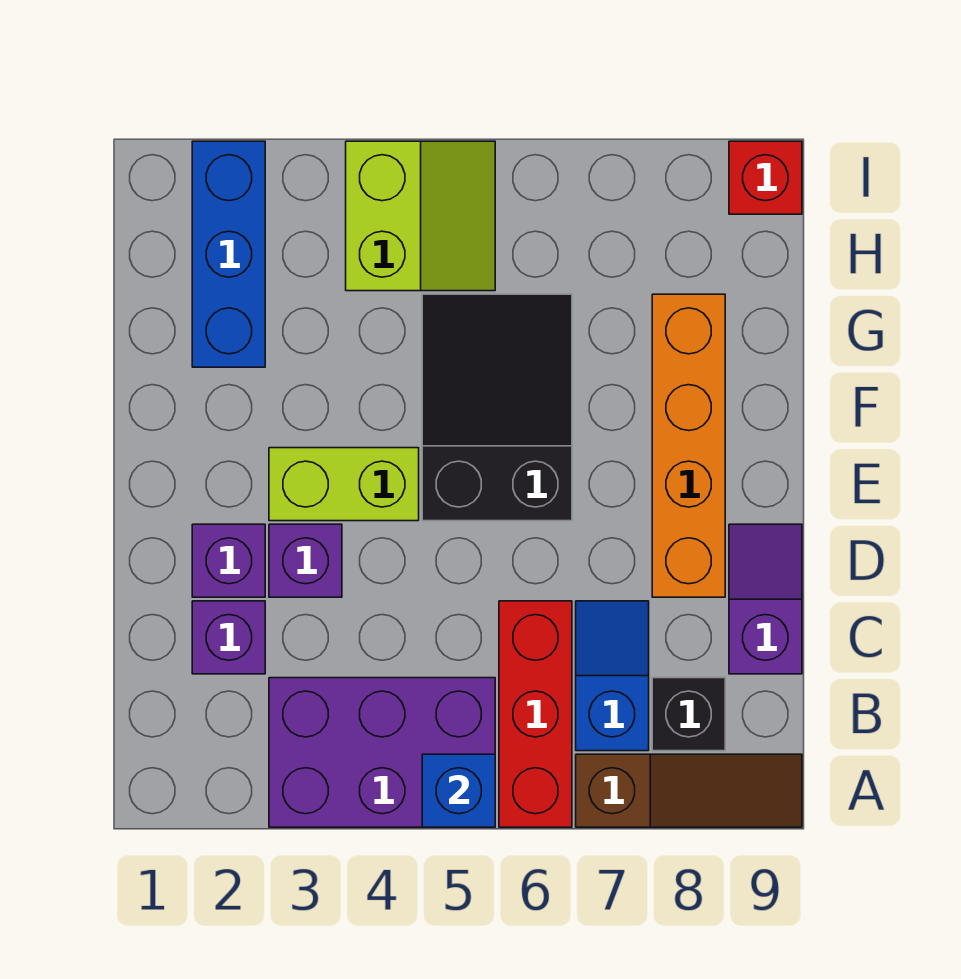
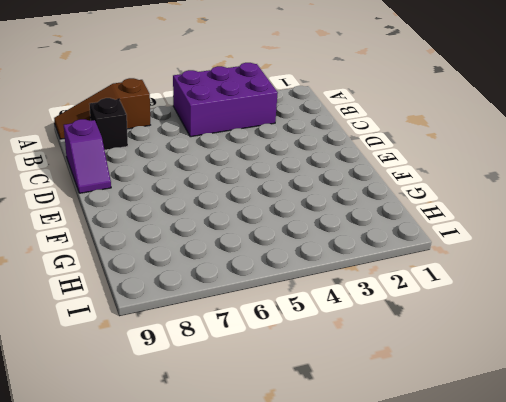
none -> red 1x3 brick [499,601,572,827]
none -> blue 1x2 slope [576,601,649,751]
none -> purple 1x1 brick [192,601,265,674]

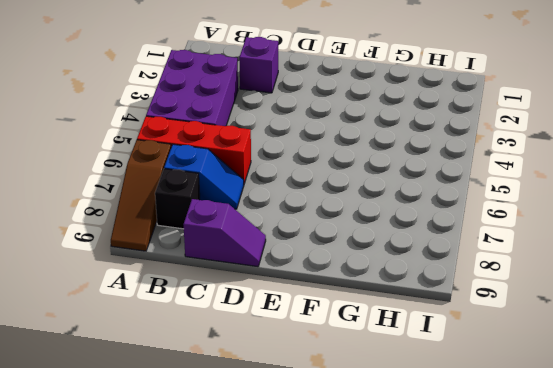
none -> purple 1x1 brick [192,524,265,597]
none -> purple 1x1 brick [269,524,342,597]
none -> orange 1x4 brick [652,294,725,597]

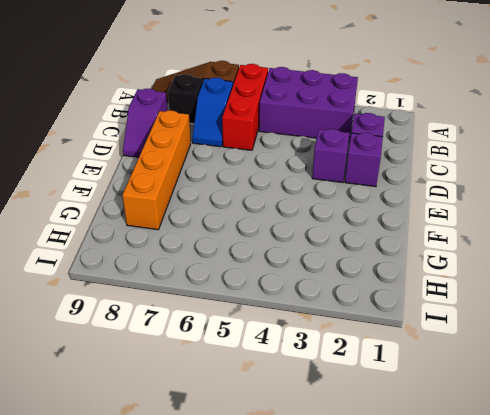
none -> lime 1x2 brick [269,448,419,521]
none -> black 2x3 slope [422,294,572,521]
none -> blue 1x3 brick [192,141,265,367]

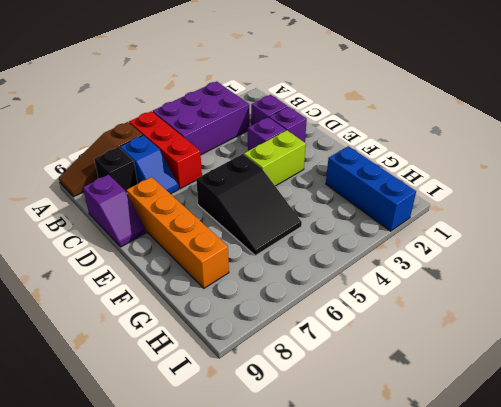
none -> lime 2x2 slope [346,141,495,291]
none -> red 1x1 brick [729,141,802,214]
none -> blue 1x1 brick [422,754,495,827]

